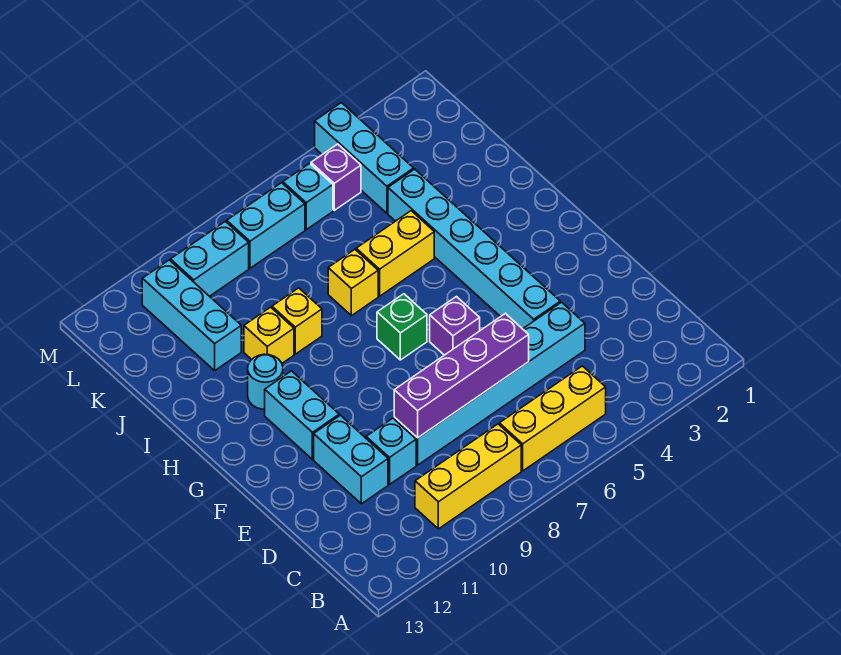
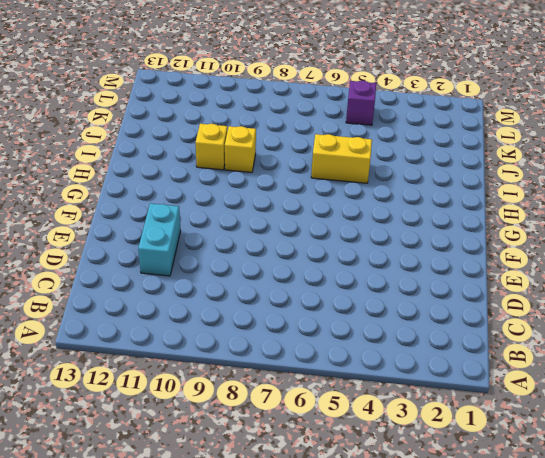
none -> yellow 1x3 brick [499,366,606,471]
none -> yellow 1x3 brick [415,424,521,529]
none -> cyan 1x6 brick [394,302,585,465]

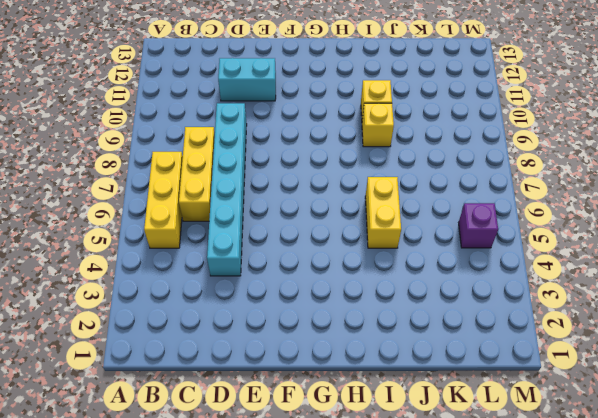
yellow 1x3 brick [179,127,215,221] -> yellow 1x3 brick moved to [415,424,521,529]
none -> cyan 1x1 brick [366,418,416,484]
none -> cyan 1x6 brick [388,169,560,329]
none -> purple 1x1 brick [430,297,480,355]

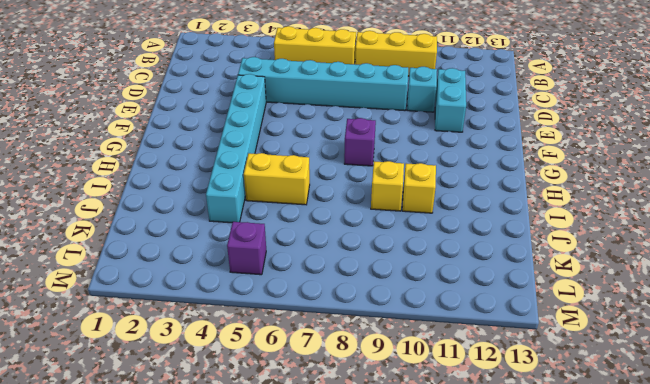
purple 1x1 brick [344,118,376,166] -> purple 1x1 brick moved to [430,297,480,355]
none -> cyan 1x2 brick [265,371,339,459]
none -> green 1x1 brick [377,294,427,360]
none -> cyan 1x1 round brick [248,354,283,409]

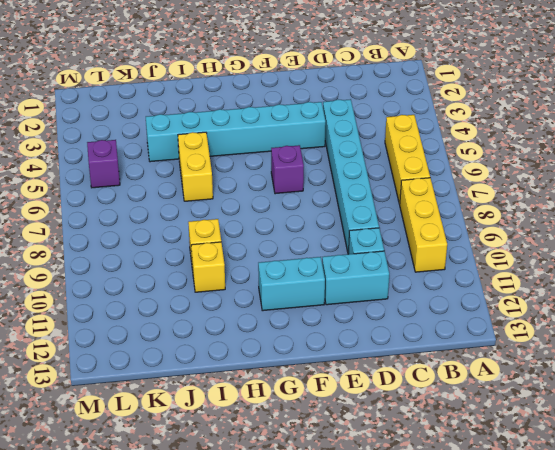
none -> green 1x1 brick [377,294,427,360]
none -> cyan 1x1 round brick [248,354,283,409]
none -> yellow 1x1 brick [328,249,378,316]

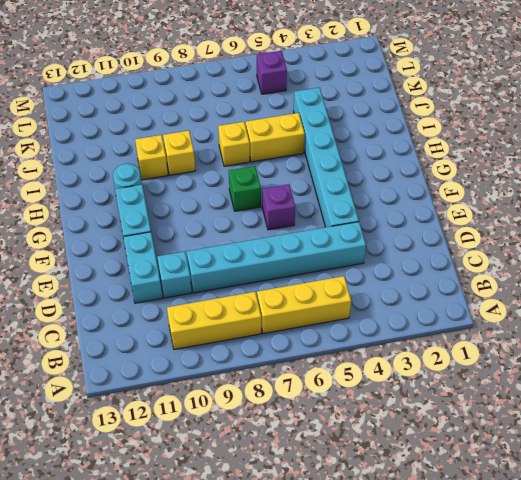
none -> cyan 1x3 brick [142,260,241,370]
none -> cyan 1x3 brick [315,103,414,213]
none -> cyan 1x1 brick [283,163,333,230]

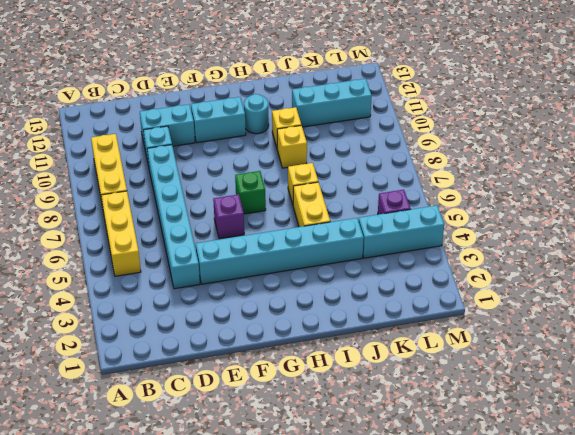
none -> cyan 1x1 brick [283,163,333,230]
none -> cyan 1x2 brick [227,183,305,268]
none -> cyan 1x2 brick [171,221,249,296]

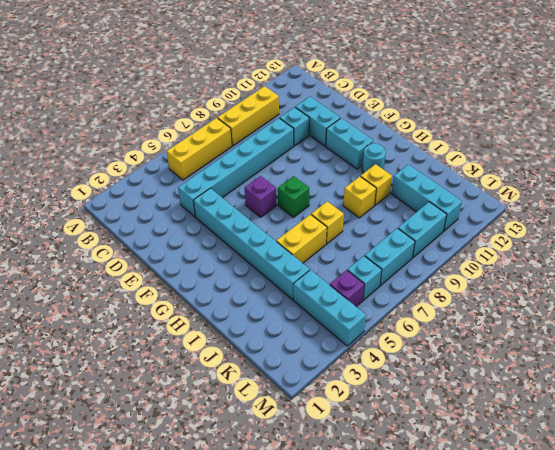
none -> purple 1x4 brick [394,313,529,438]

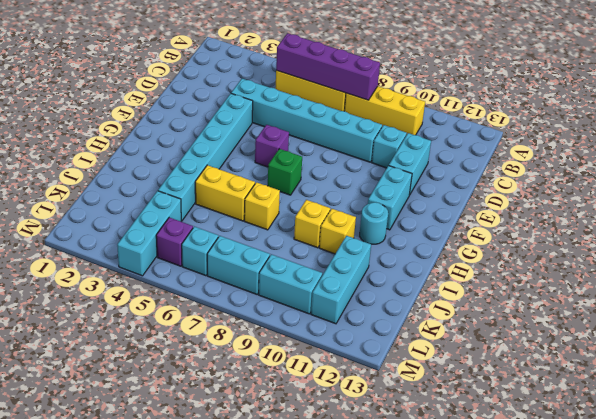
purple 1x4 brick [276,33,380,100] -> purple 1x4 brick moved to [394,313,529,438]

